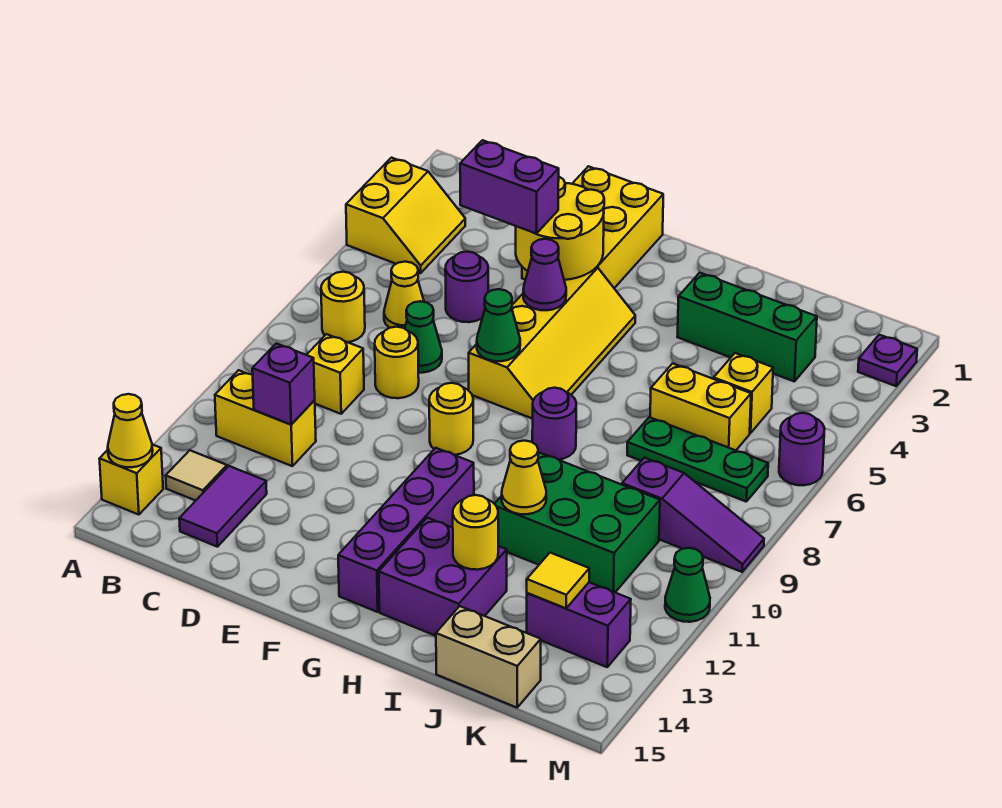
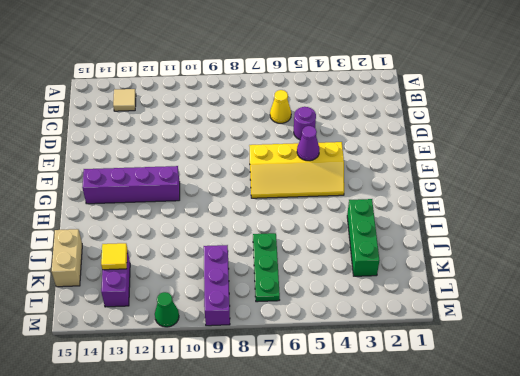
purple 1x3 brick [204,245,230,326] -> purple 1x3 slope [622,458,764,572]
none -> yellow 2x2 slope [346,158,465,273]
none -> yellow 1x1 brick [99,444,163,515]
none -> yellow 1x1 round brick [321,272,365,342]
none -> yellow 1x2 brick [215,370,316,466]

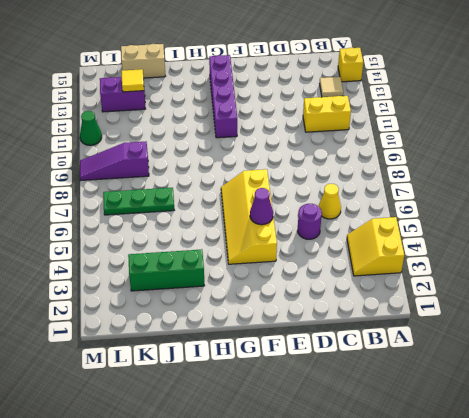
none -> yellow 1x1 round brick [321,272,365,342]
none -> yellow 1x1 brick [307,334,364,414]
none -> purple 1x2 tile [179,466,267,547]
none -> green 1x1 cone [405,301,442,373]

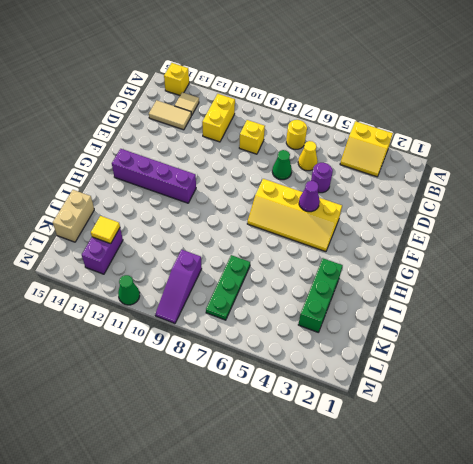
tan 1x2 tile [149,100,192,130] -> purple 1x2 tile [179,466,267,547]
none -> yellow 1x1 round brick [375,327,419,398]
none -> yellow 2x3 brick [522,166,663,288]
none -> yellow 1x1 round brick [429,383,473,455]
none -> purple 1x1 round brick [532,388,576,460]

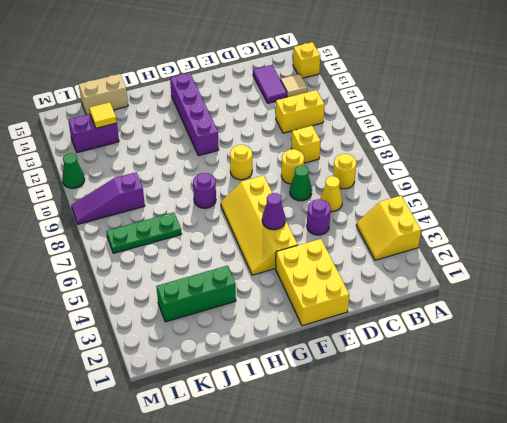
none -> purple 2x2 brick [379,518,507,636]
none -> green 2x3 brick [495,453,660,592]
none -> yellow 1x2 brick [650,364,751,450]
none -> yellow 1x1 brick [714,353,773,433]

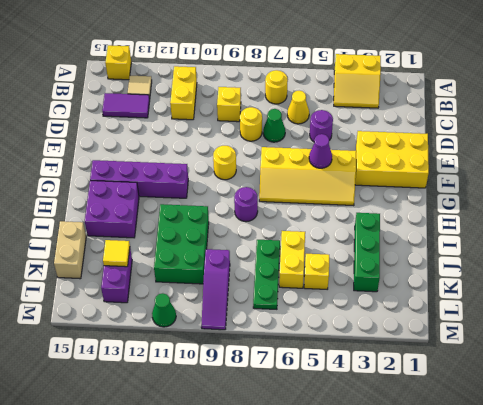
none -> purple 1x1 plate [858,335,917,386]
none -> purple 1x1 round brick [779,413,825,485]
none -> yellow 1x1 cone [108,394,153,467]
none -> purple 1x1 brick [252,343,315,425]

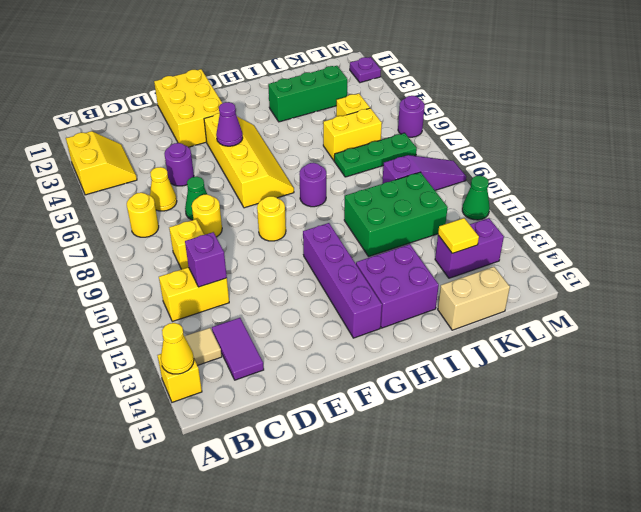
none -> yellow 2x2 round brick [516,177,604,280]
none -> green 1x1 cone [477,289,520,361]
none -> yellow 1x1 cone [502,441,546,514]
none -> yellow 1x1 round brick [453,495,498,570]

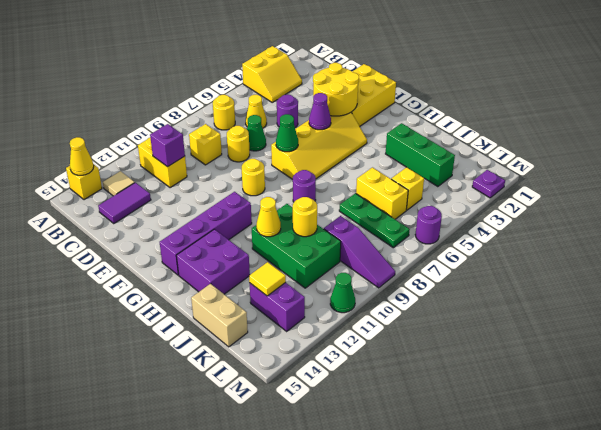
yellow 1x1 round brick [293,197,317,237] -> yellow 1x1 round brick moved to [453,495,498,570]
none -> purple 1x2 brick [460,140,559,234]

